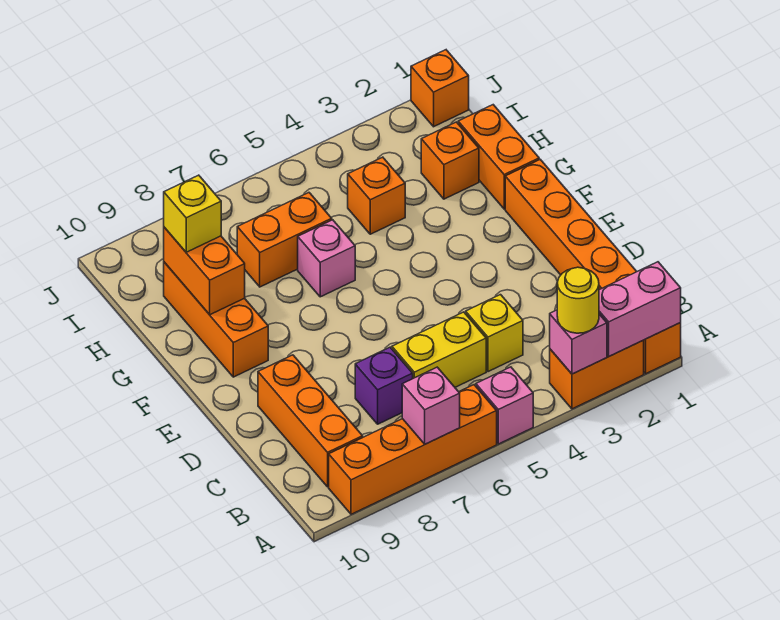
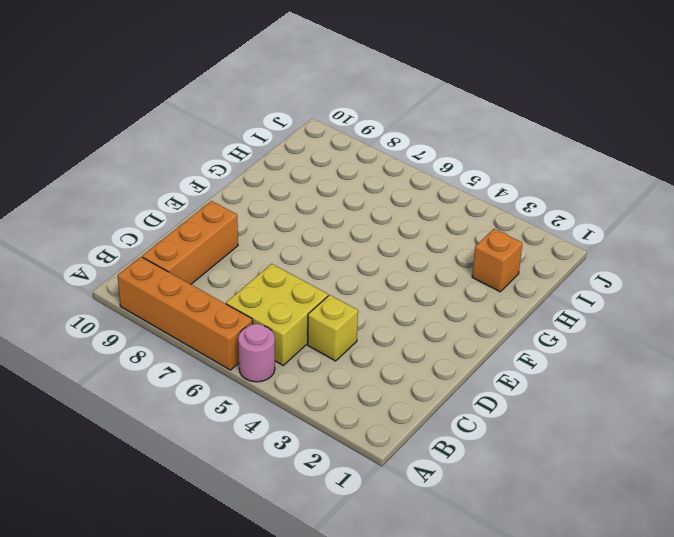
pink 1x1 round brick [238,324,275,382] -> pink 1x1 brick [476,367,533,444]
yellow 2x2 brick [226,264,328,365] -> yellow 1x2 brick [392,312,486,387]
none -> orange 1x6 brick [505,159,681,374]
none -> orange 1x2 brick [550,340,644,409]
none -> purple 1x1 brick [355,347,413,424]

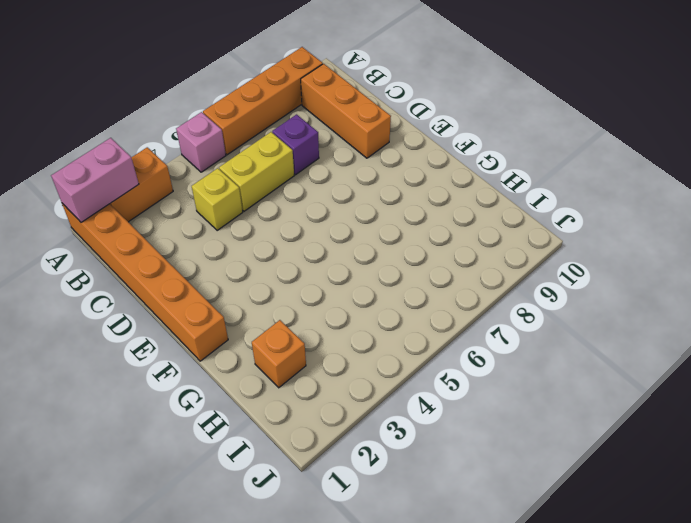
none -> orange 1x3 brick [164,262,268,377]
none -> orange 1x2 brick [458,105,539,209]
none -> pink 1x1 brick [298,220,355,297]

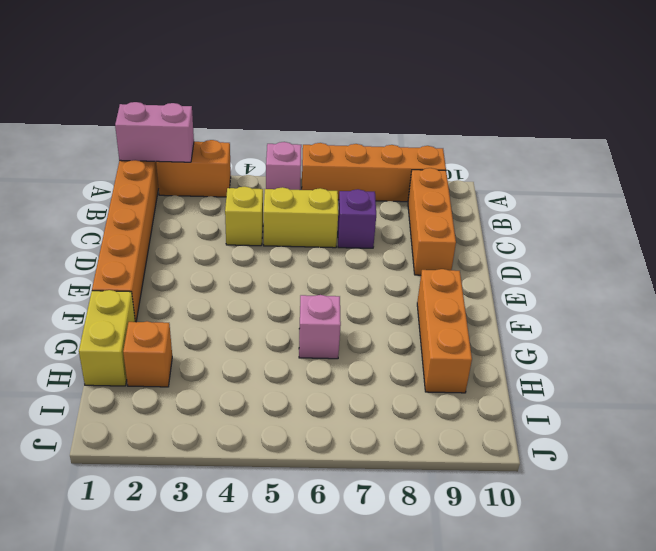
yellow 1x2 brick [79,290,135,386] -> orange 1x2 brick [458,105,539,209]
none -> orange 1x1 brick [348,157,405,234]
none -> orange 1x2 brick [237,193,332,287]
none -> orange 1x1 brick [411,50,469,127]

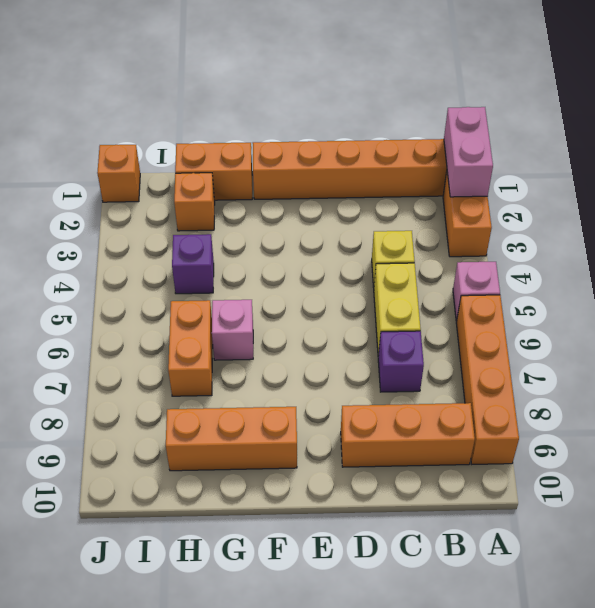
purple 1x1 brick [172,234,214,294] -> orange 1x1 brick [348,157,405,234]
none -> pink 1x1 brick [550,310,607,374]
none -> pink 1x1 brick [402,367,460,444]
none -> orange 1x2 brick [164,227,245,315]

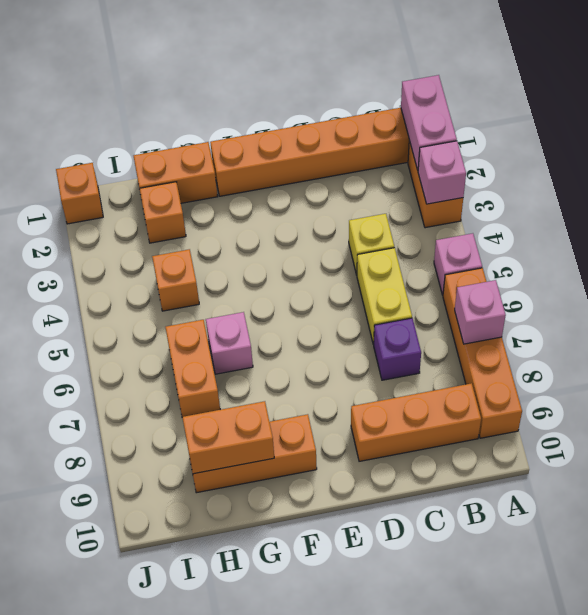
none -> yellow 1x1 round brick [557,267,599,333]
none -> yellow 1x1 brick [164,175,221,252]

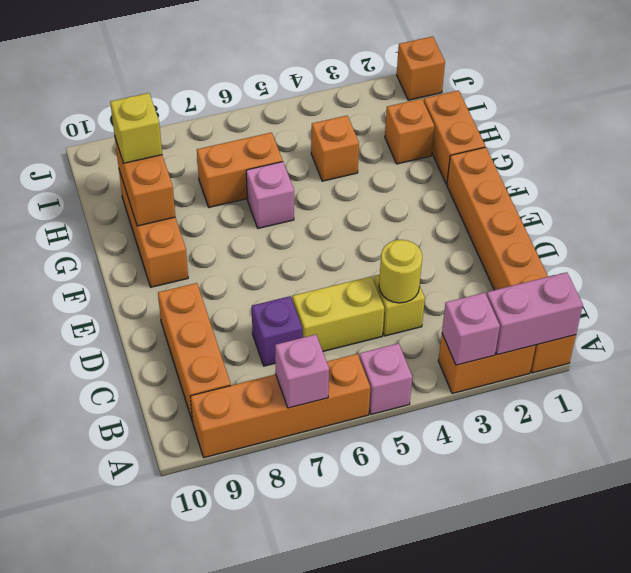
yellow 1x1 round brick [379,240,422,303] -> yellow 1x1 round brick moved to [557,267,599,333]

